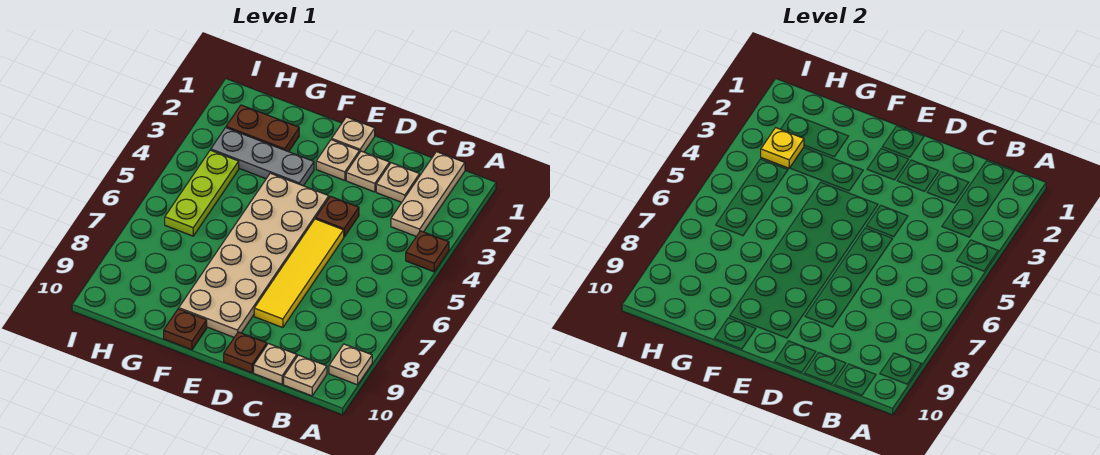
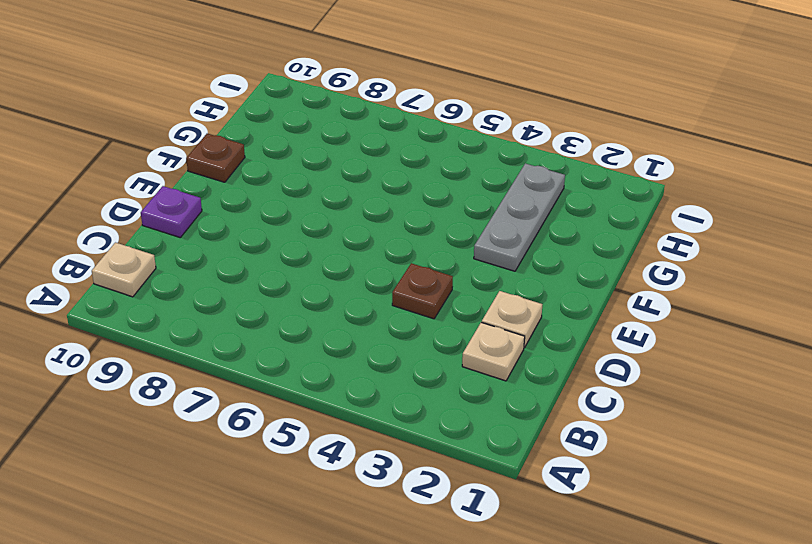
purple 1x1 plate [141,186,202,237] -> brown 1x1 plate [224,332,267,373]
none -> brown 1x1 plate [406,231,449,272]
none -> tan 1x1 plate [329,344,372,385]
none -> tan 1x3 plate [391,152,465,237]

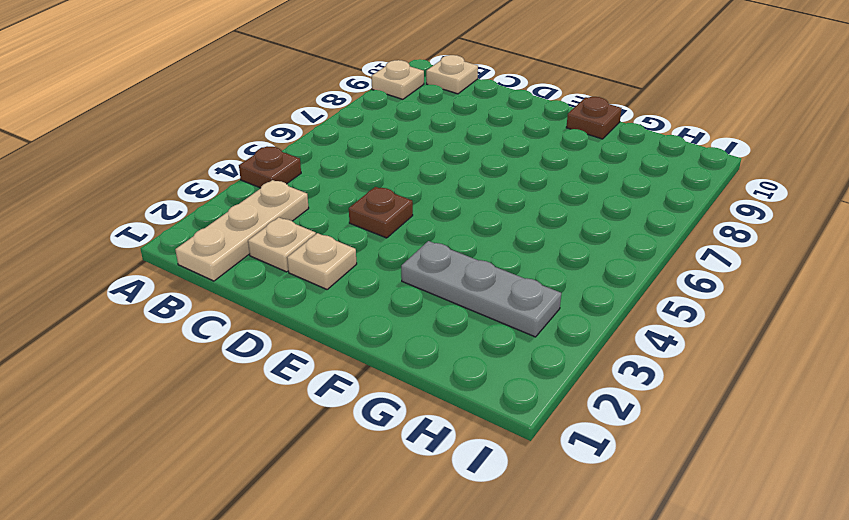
none -> tan 1x1 plate [254,344,297,384]
none -> yellow 1x4 tile [254,219,344,328]
none -> brown 1x1 plate [224,332,267,373]

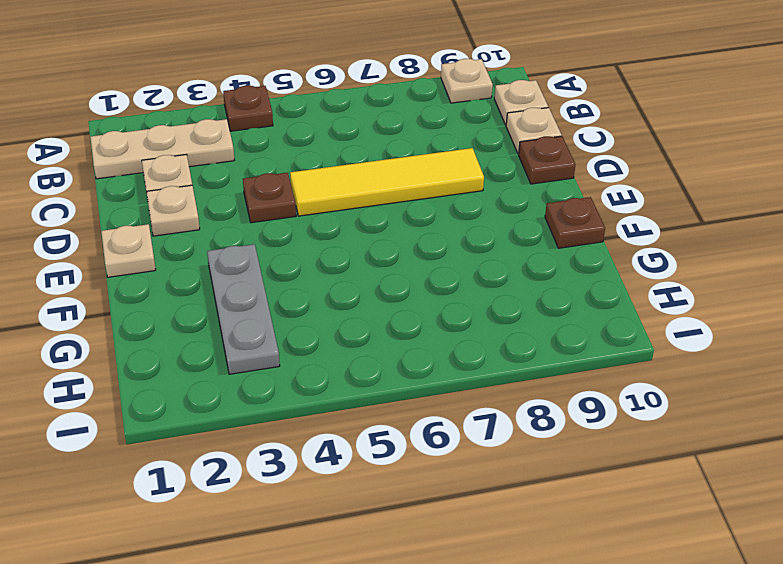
none -> tan 1x1 plate [316,140,359,180]
none -> tan 2x6 plate [179,173,329,337]
none -> brown 1x2 plate [226,105,299,152]

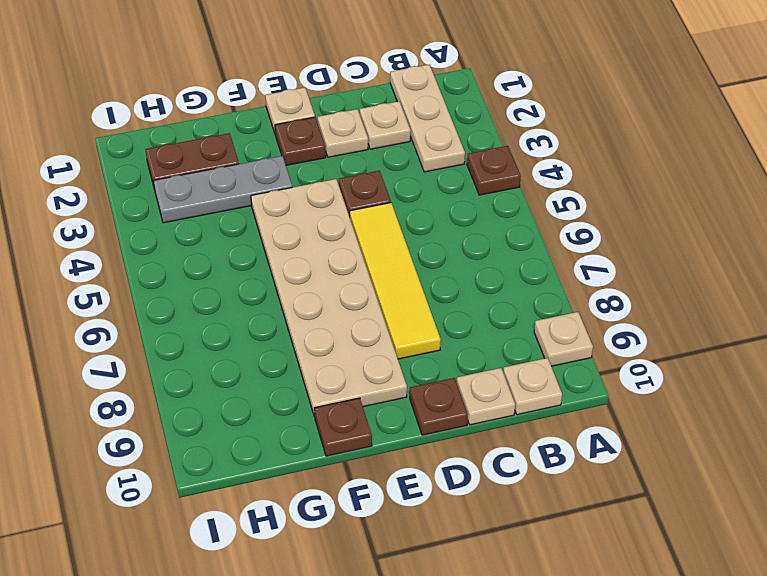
brown 1x1 plate [275,117,326,165] -> tan 1x1 plate [316,140,359,180]
none -> lime 1x3 plate [165,150,239,236]
none -> yellow 1x1 plate [761,128,804,168]

